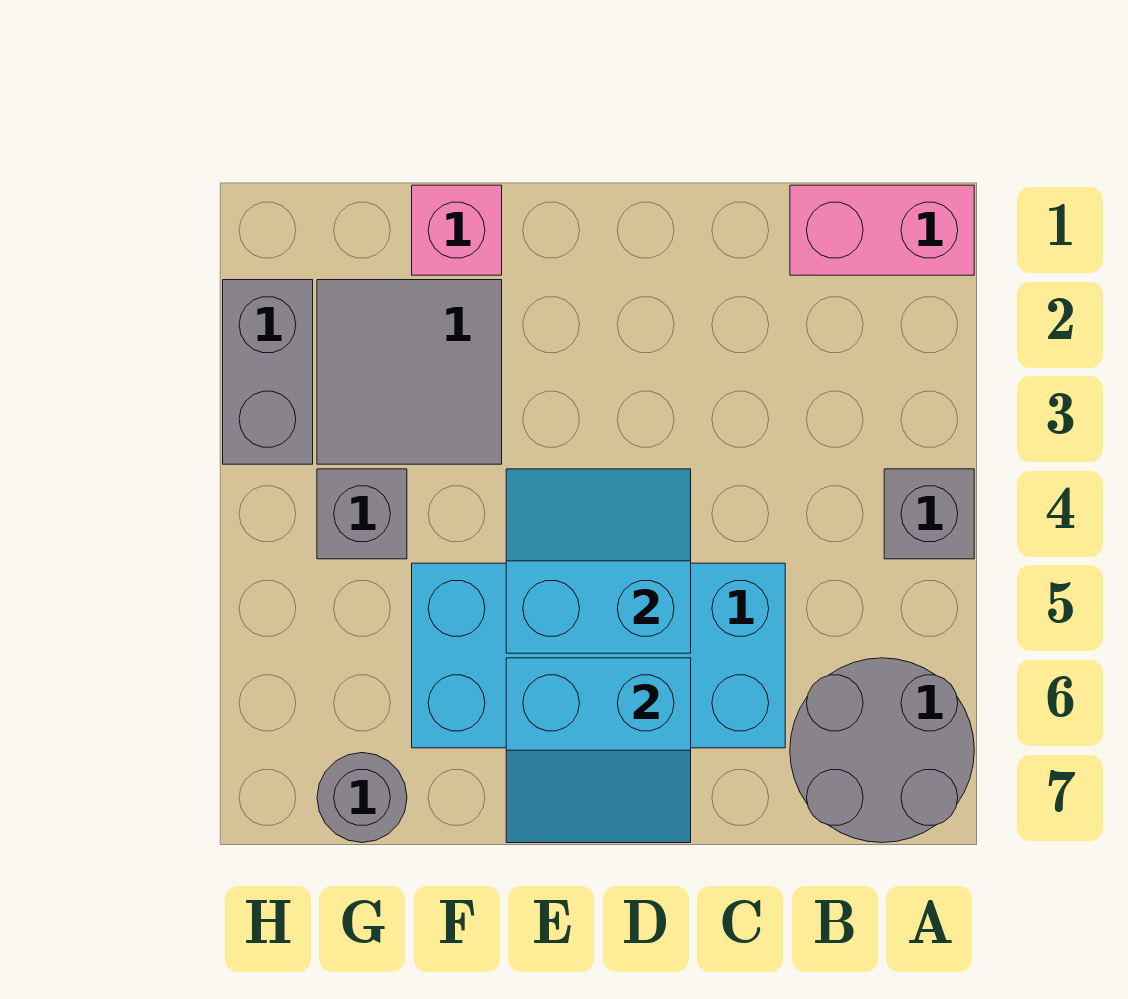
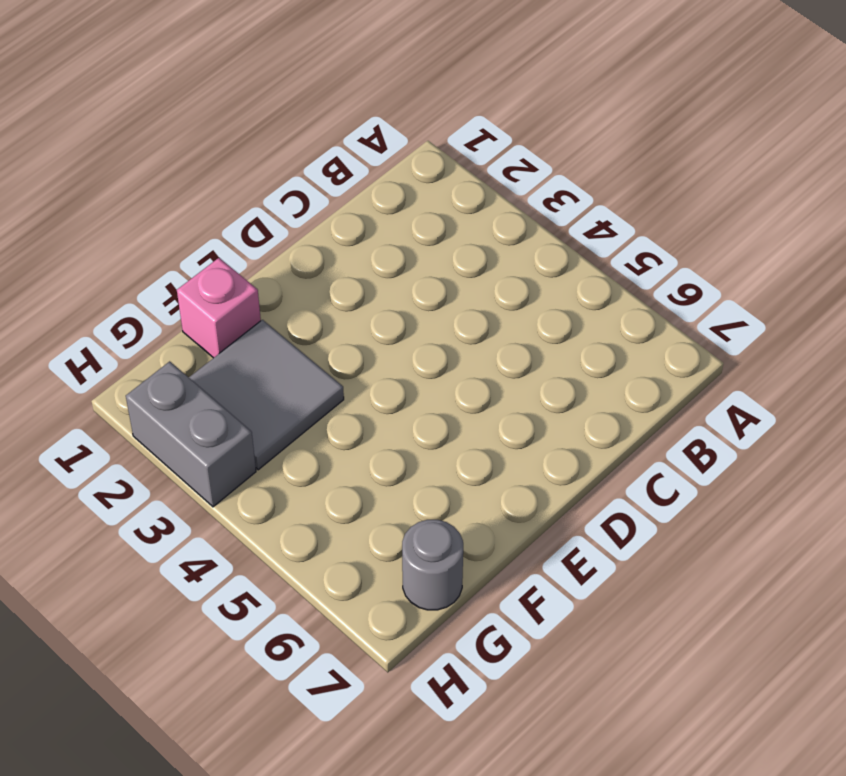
none -> pink 1x2 brick [790,185,974,275]
none -> grey 1x1 brick [884,469,974,559]

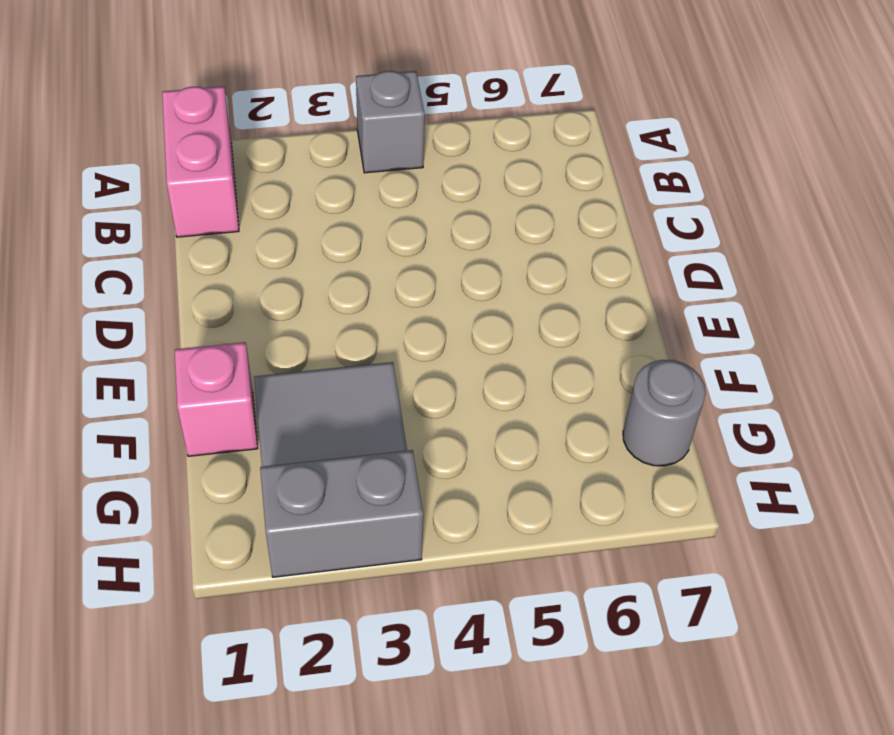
none -> grey 2x2 round brick [790,658,974,843]
none -> cyan 2x4 brick [412,563,785,748]

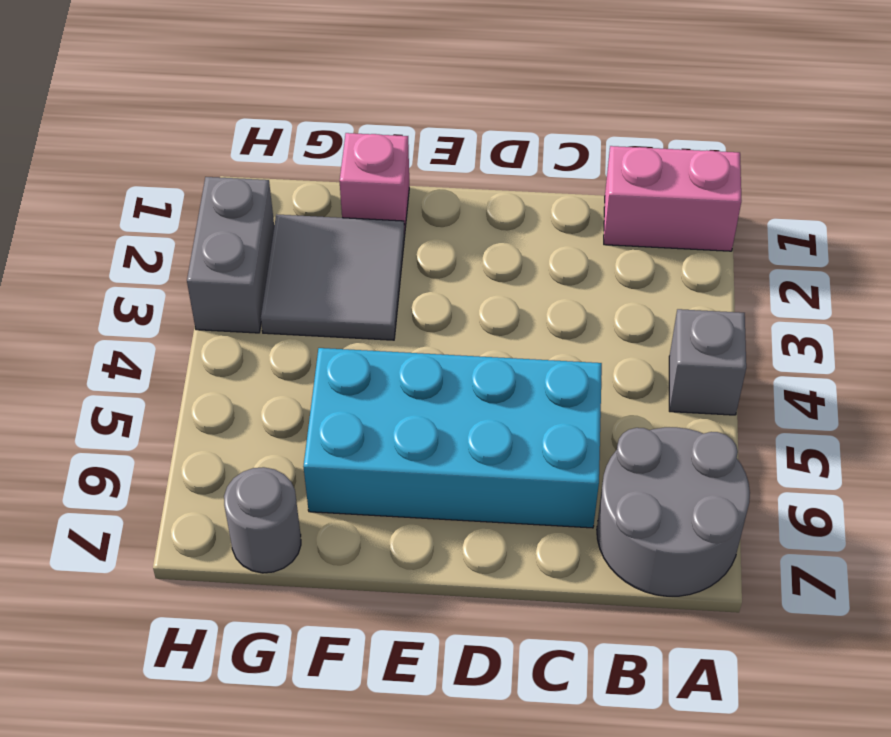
none -> grey 1x1 brick [317,469,407,559]
none -> cyan 2x2 slope [506,469,691,653]

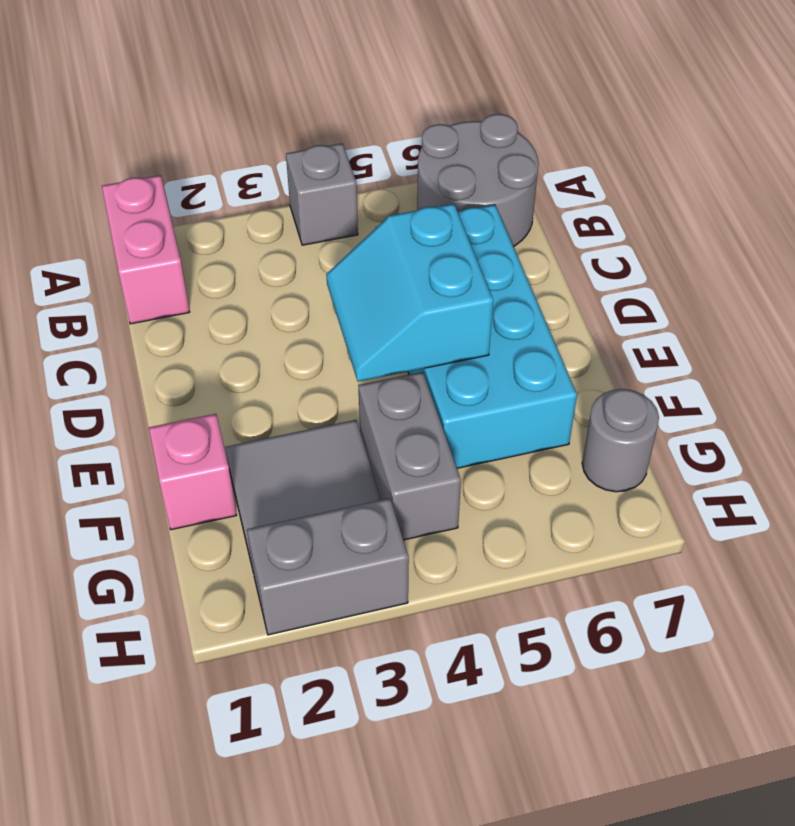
grey 1x2 brick [358,372,461,540] -> grey 1x1 brick [317,469,407,559]
none -> cyan 2x2 slope [506,658,691,843]

